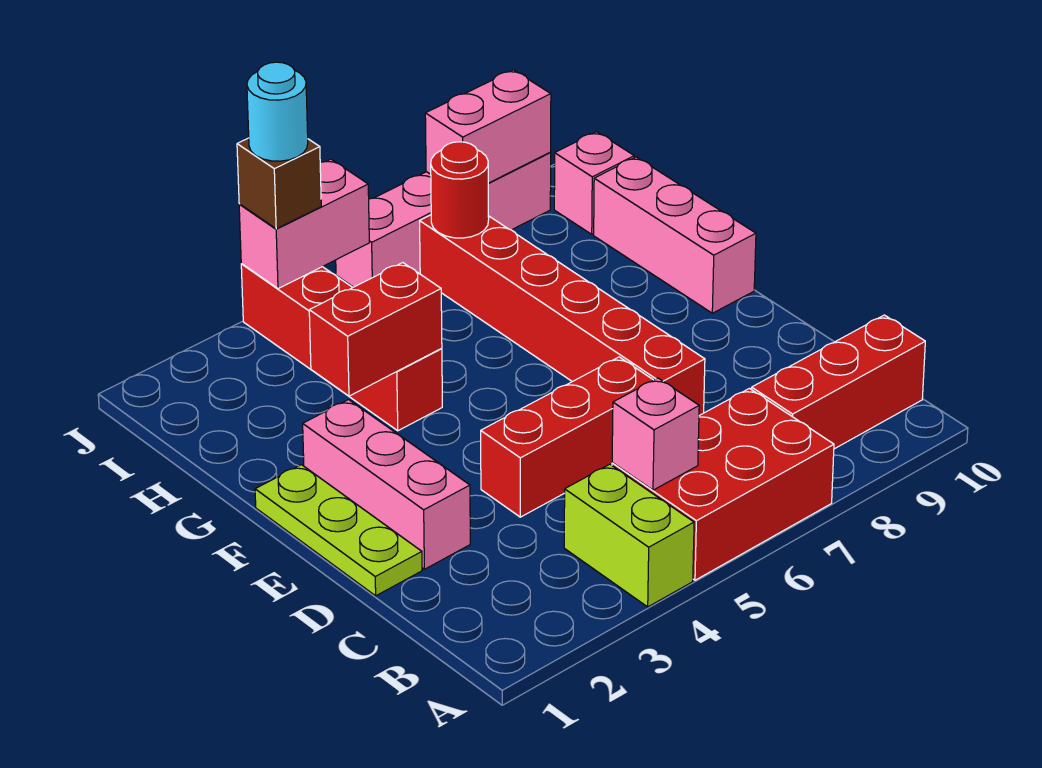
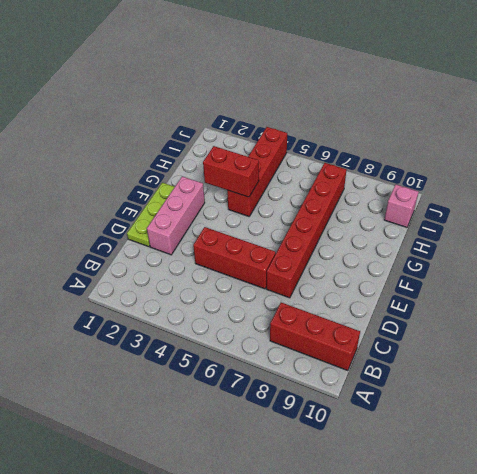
none -> lime 1x2 brick [564,464,694,607]
none -> red 2x3 brick [612,388,834,580]
none -> pink 1x3 brick [594,157,756,313]

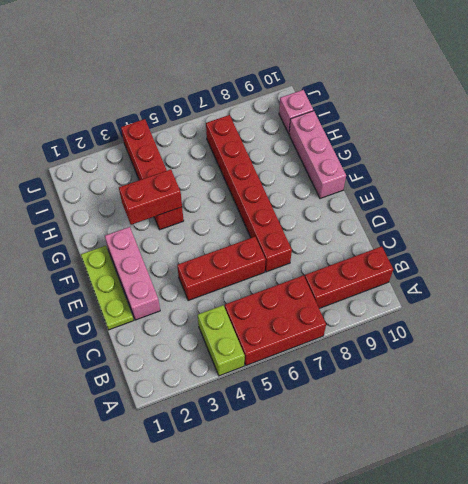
none -> pink 1x4 brick [336,153,551,287]
none -> pink 1x1 brick [612,378,699,490]
none -> red 1x1 round brick [431,142,489,238]

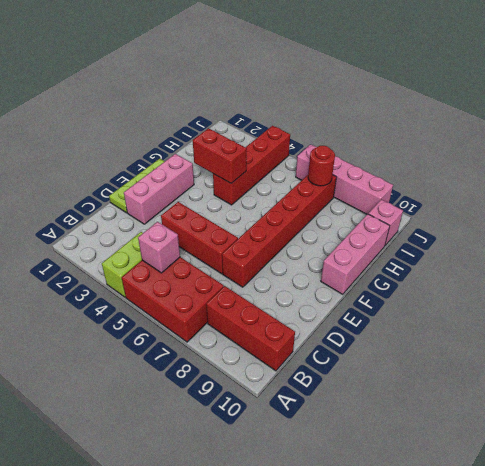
none -> pink 1x2 brick [239,159,369,289]
none -> pink 1x2 brick [425,70,551,183]
none -> brown 1x1 brick [237,138,321,229]

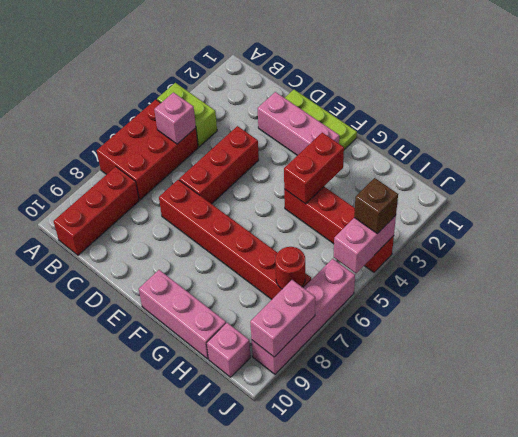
none -> cyan 1x1 round brick [247,62,308,161]

